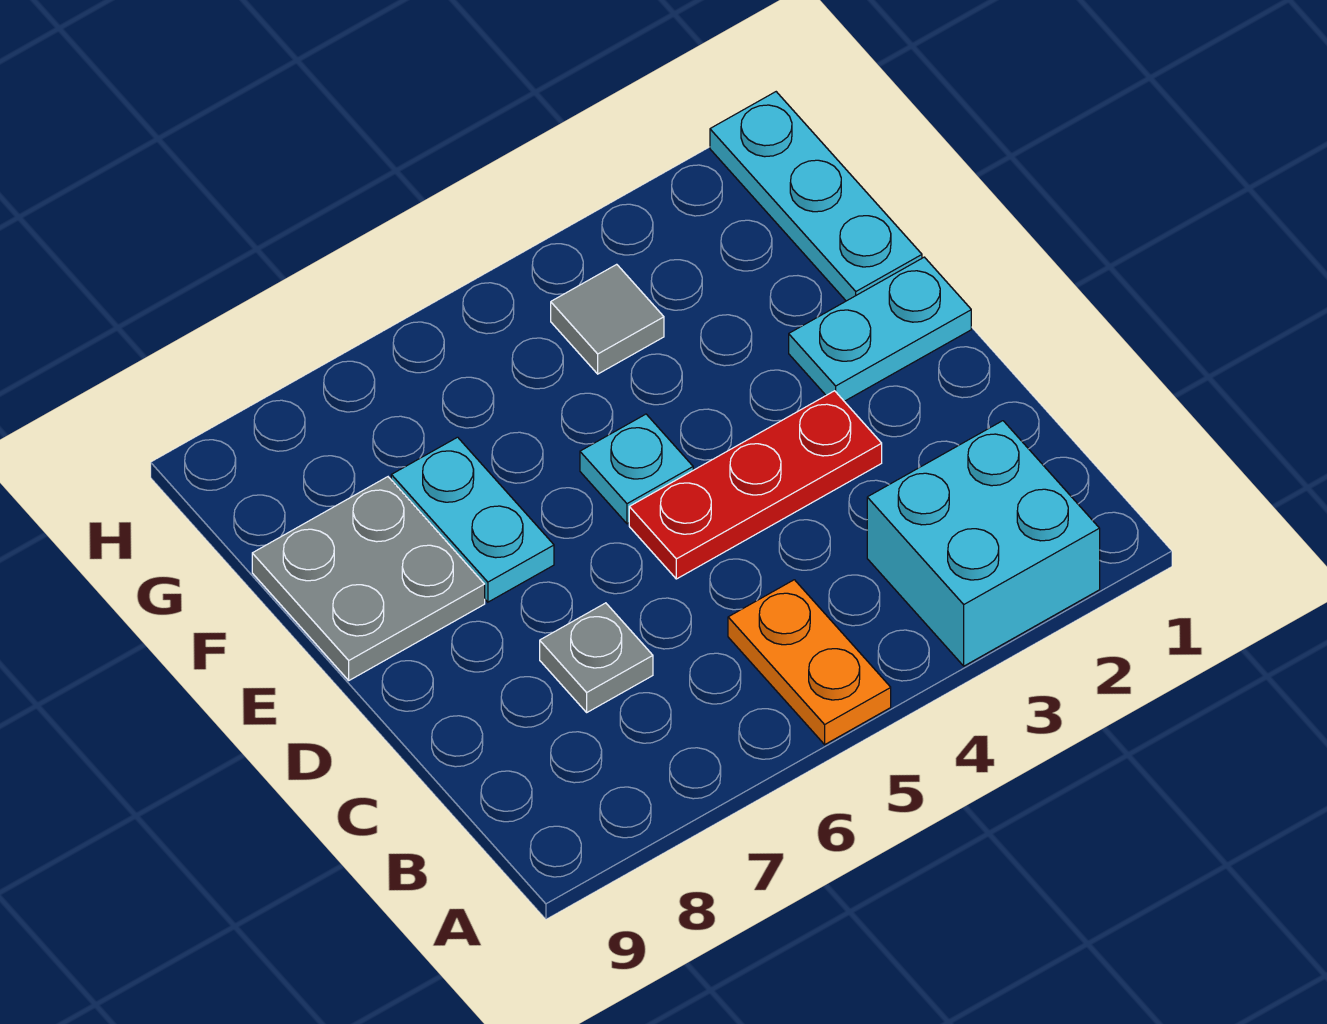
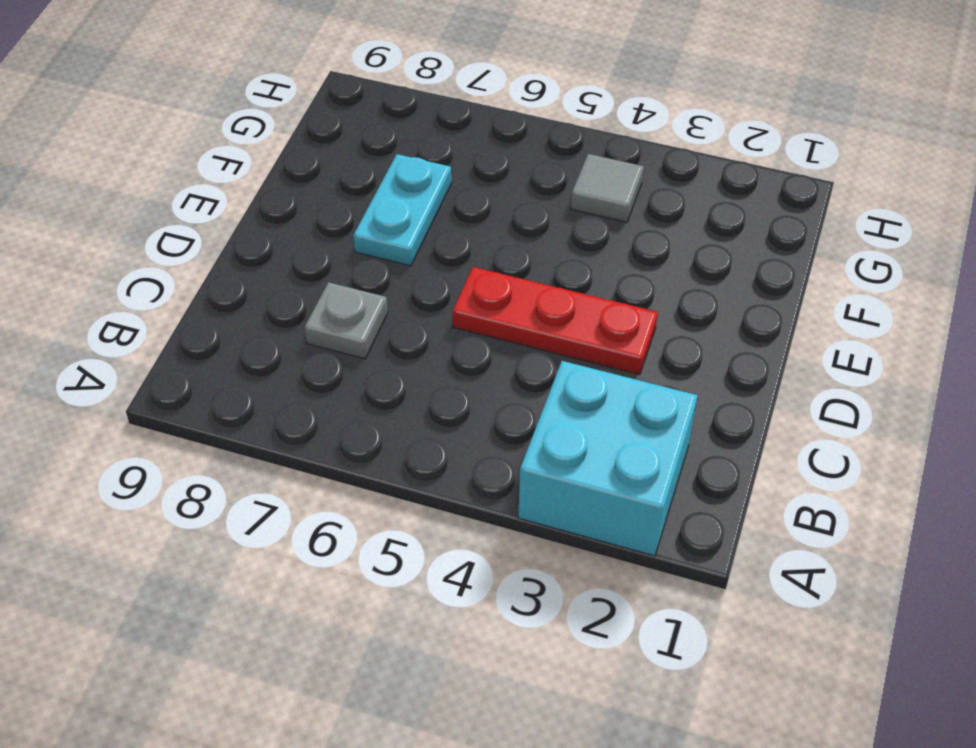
none -> orange 1x2 plate [728,580,891,744]
none -> cyan 1x2 plate [789,257,971,401]

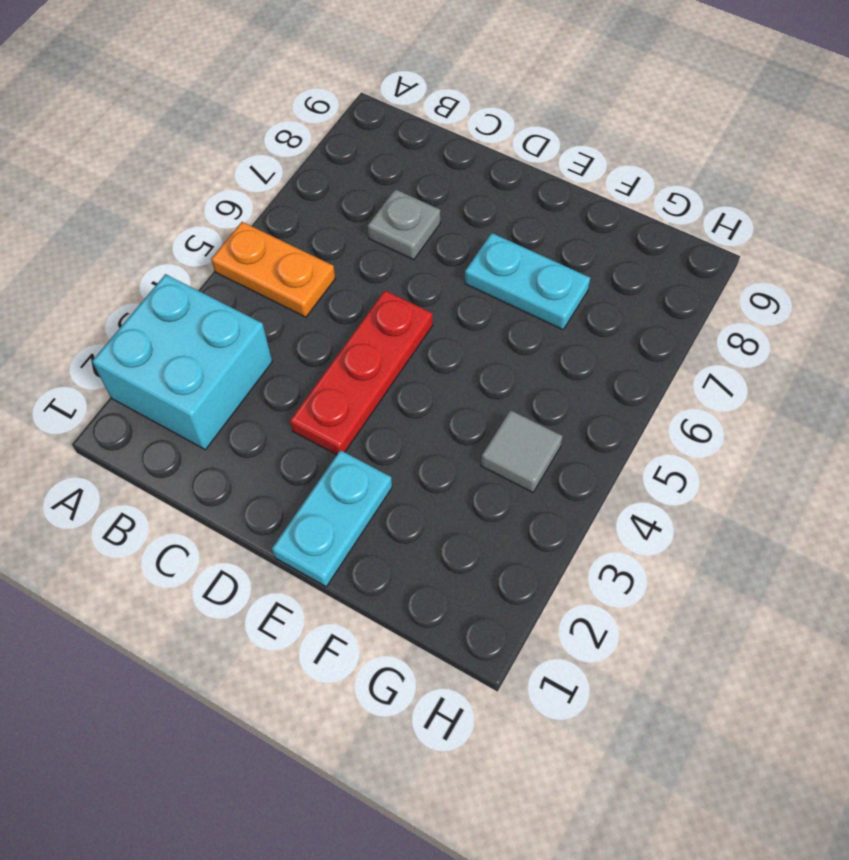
none -> cyan 1x1 plate [580,414,693,524]
none -> grey 2x2 plate [252,477,485,680]

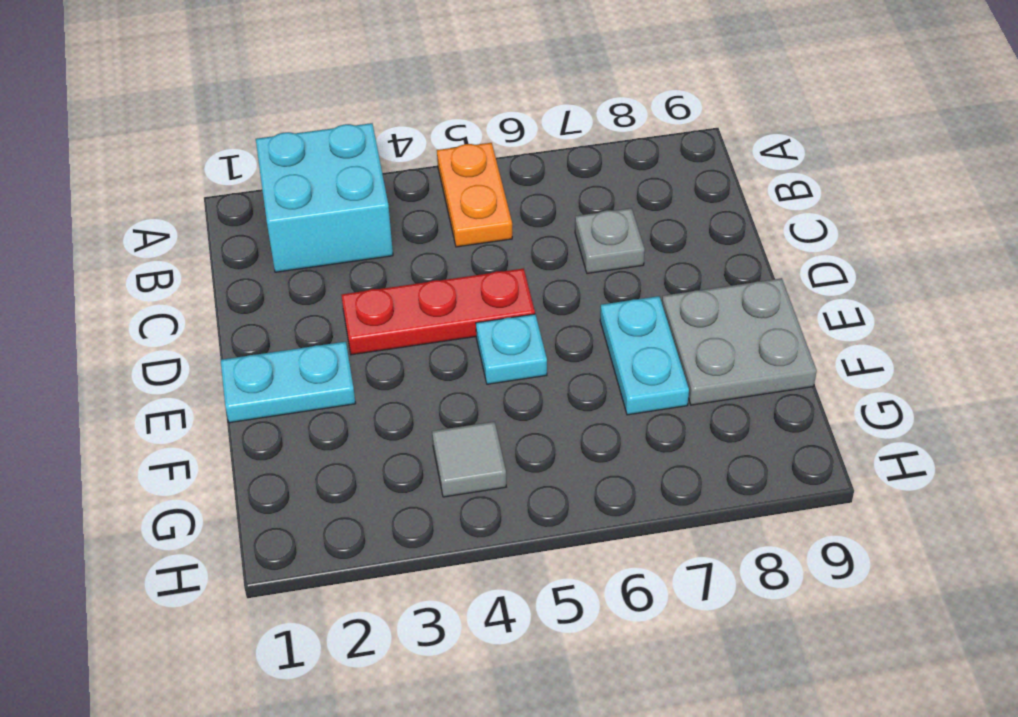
none -> cyan 1x3 plate [710,92,922,301]

